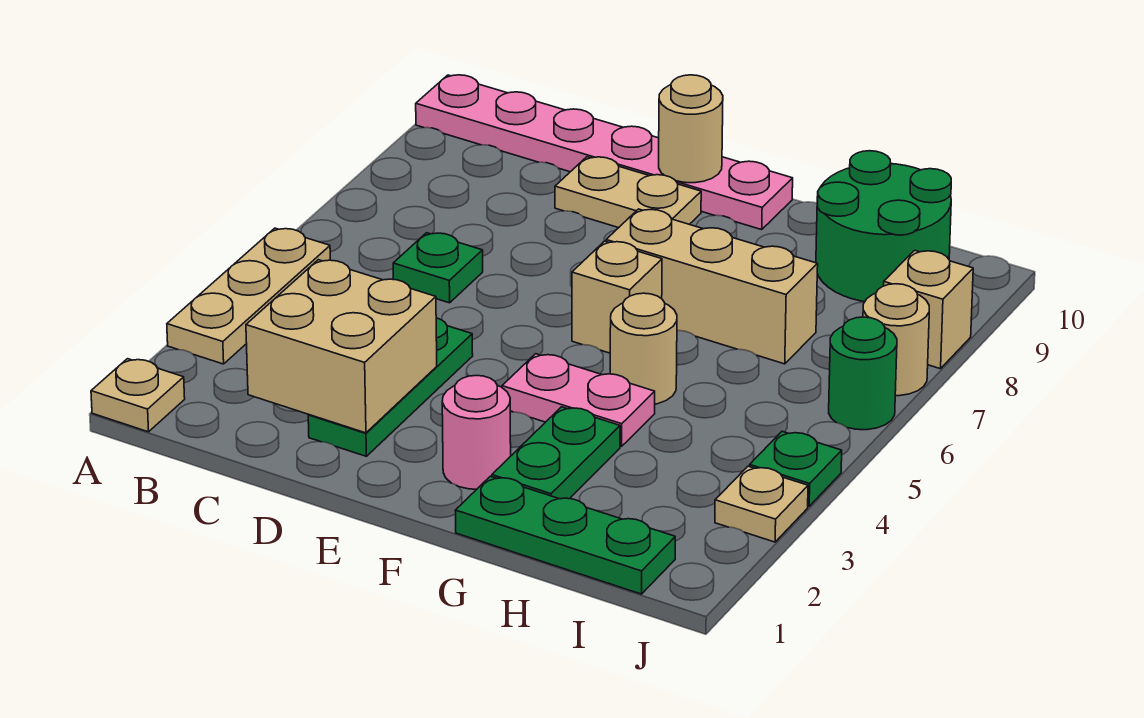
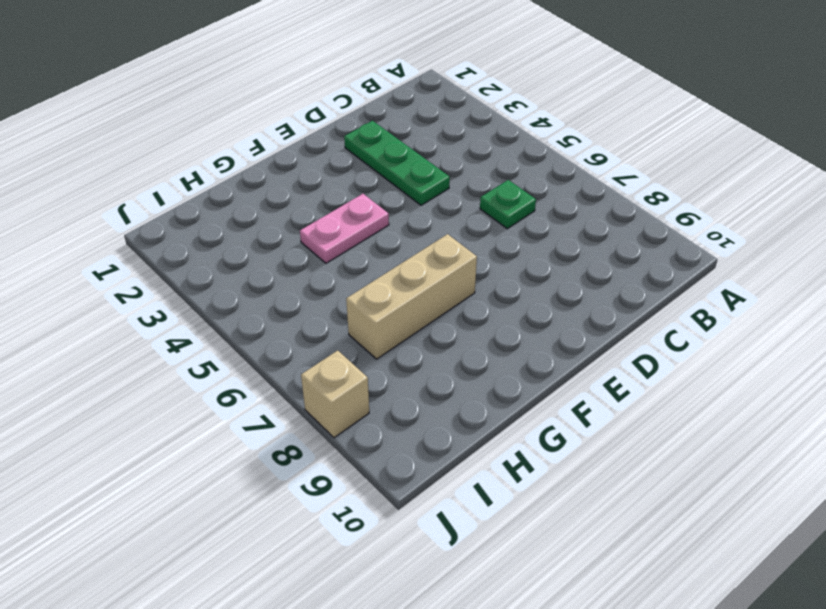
none -> tan 1x1 plate [91,359,185,432]
none -> tan 1x3 plate [167,228,330,364]
none -> pink 1x6 plate [416,75,793,230]

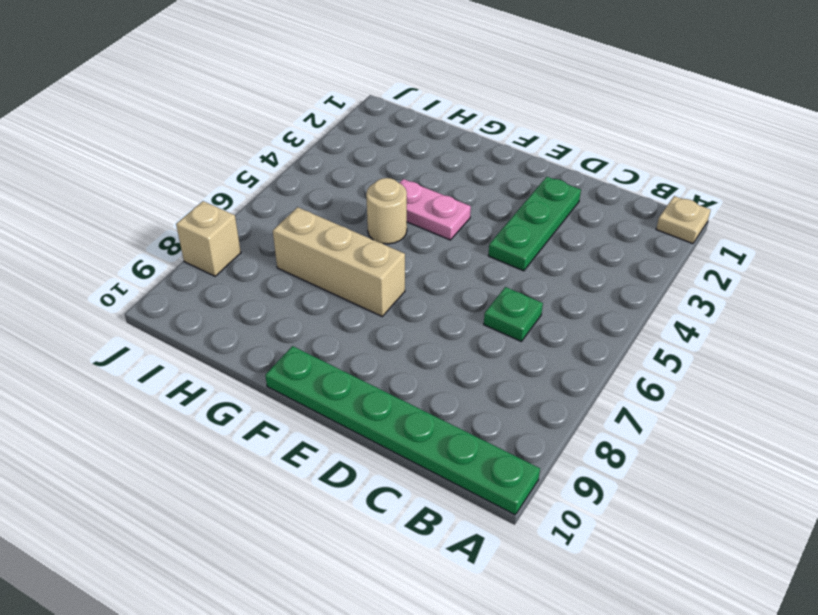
green 1x6 plate [265,346,540,515] -> pink 1x6 plate [416,75,793,230]
none -> tan 1x3 plate [167,228,330,364]
none -> tan 1x2 plate [555,157,701,228]
none -> pink 1x1 round brick [442,375,511,489]

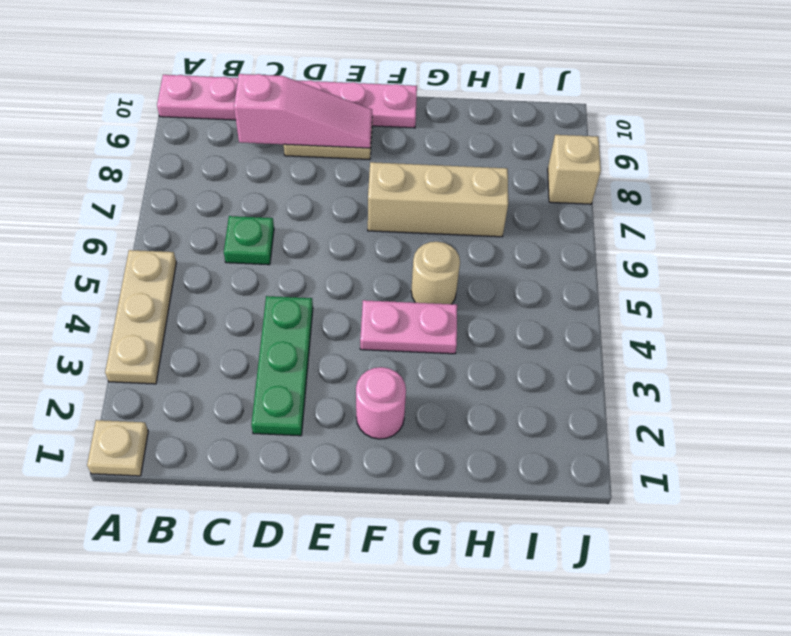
pink 1x3 slope [234,74,372,148] -> none
none -> tan 1x1 brick [572,241,662,353]
none -> green 1x3 plate [455,476,675,594]
none -> green 1x2 plate [492,407,620,499]

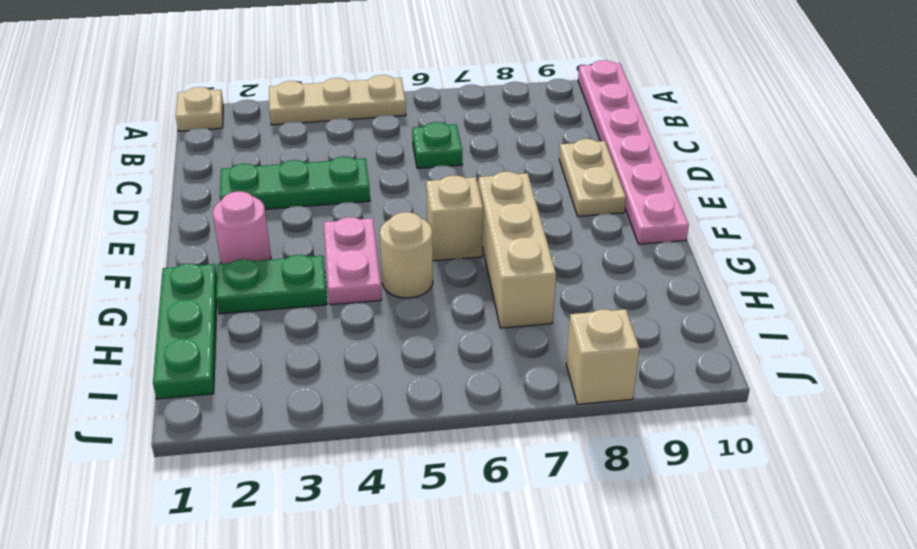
none -> green 2x2 round brick [816,151,951,302]
none -> tan 1x1 plate [715,466,808,542]
none -> green 1x1 plate [750,431,842,506]

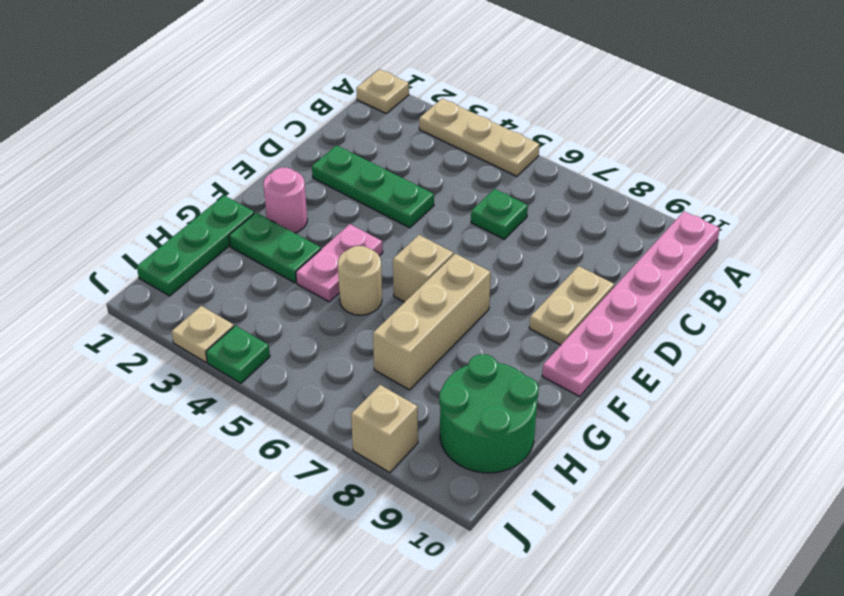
none -> green 1x1 round brick [829,317,897,430]
none -> tan 1x1 round brick [863,284,929,396]
none -> tan 2x2 brick [246,260,437,433]

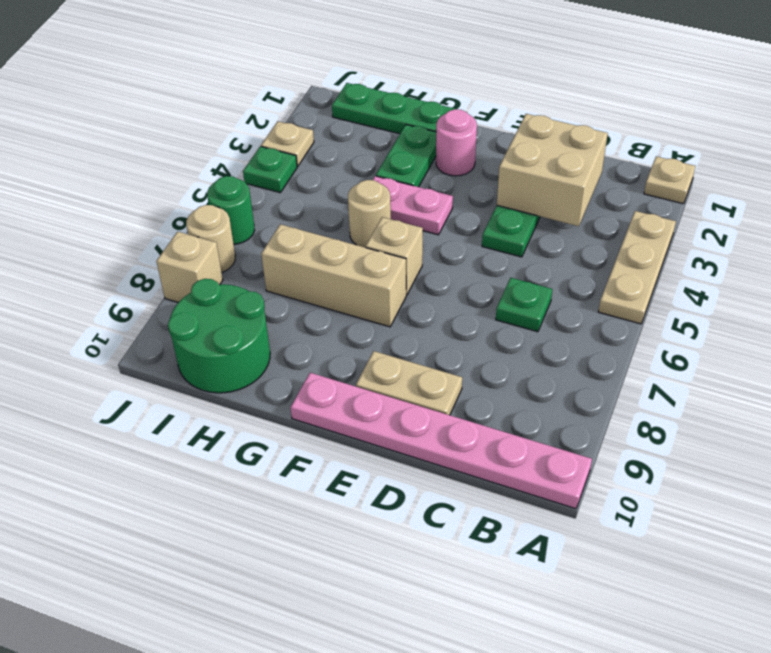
none -> tan 1x1 round brick [659,75,723,183]

